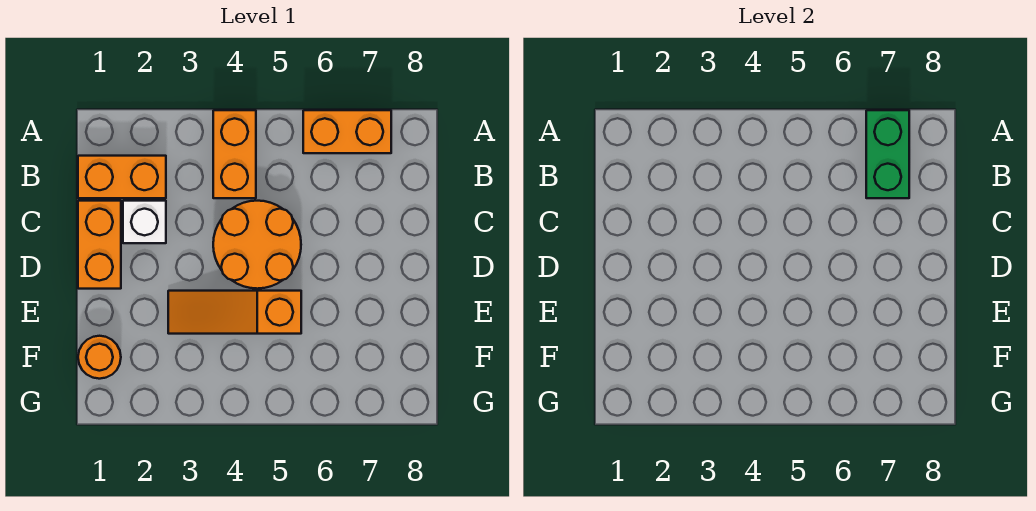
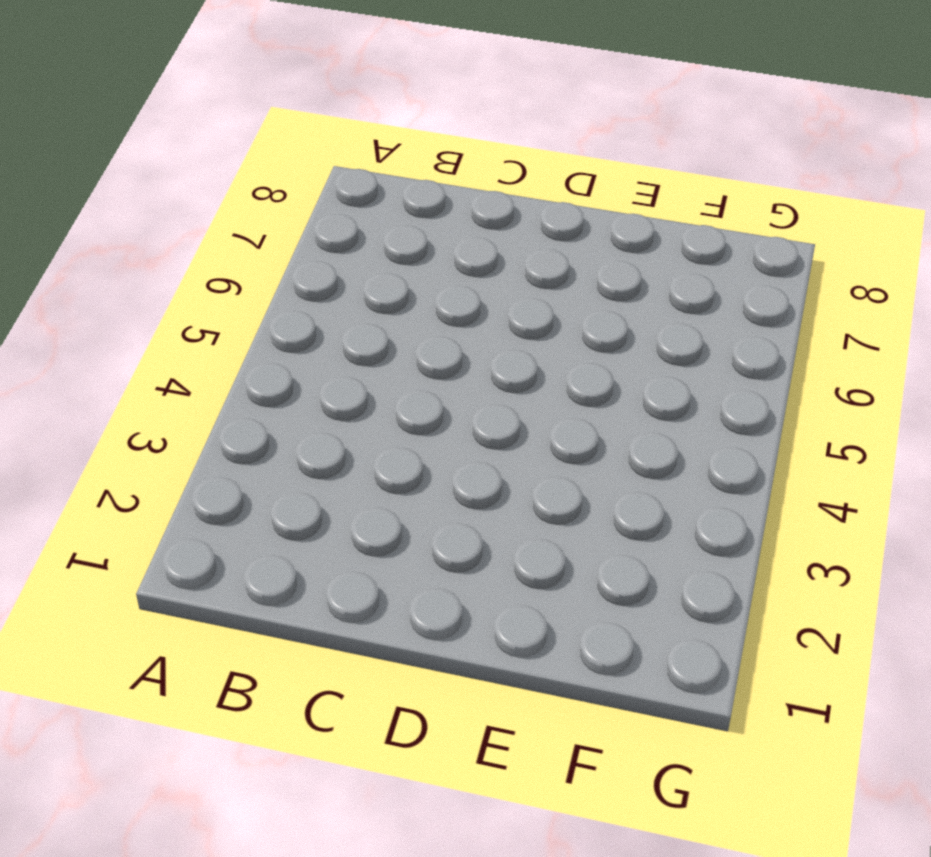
none -> orange 1x2 brick [213,110,256,198]
none -> orange 1x2 brick [303,110,391,153]

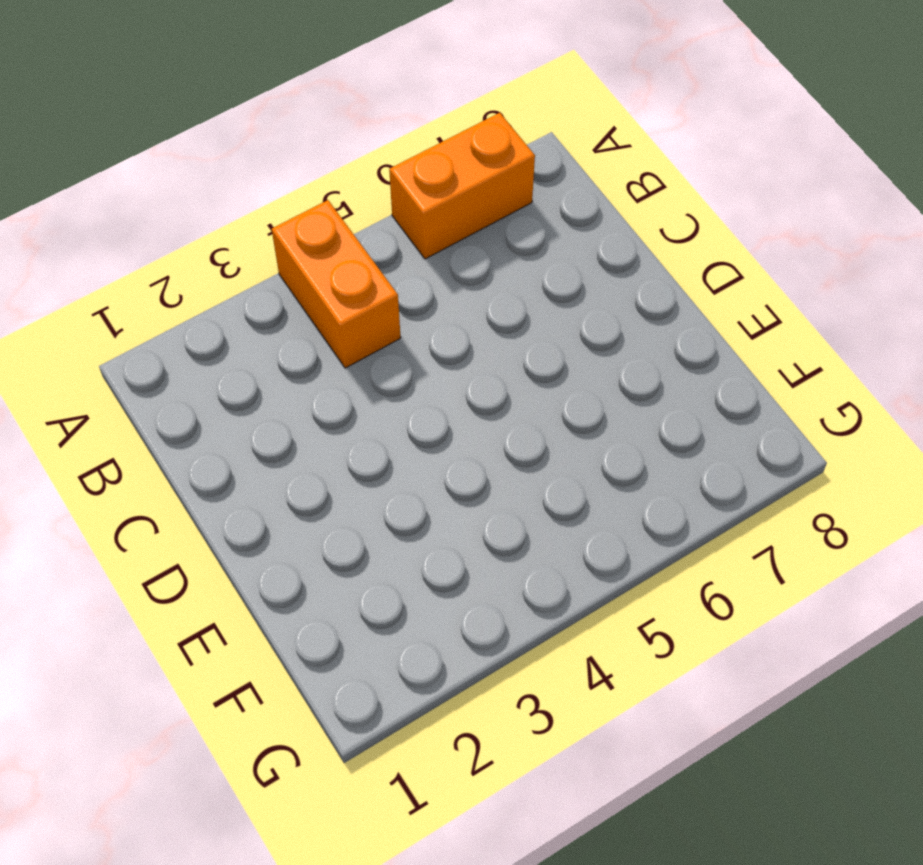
none -> orange 1x2 brick [78,156,166,198]
none -> orange 1x2 brick [78,201,121,289]

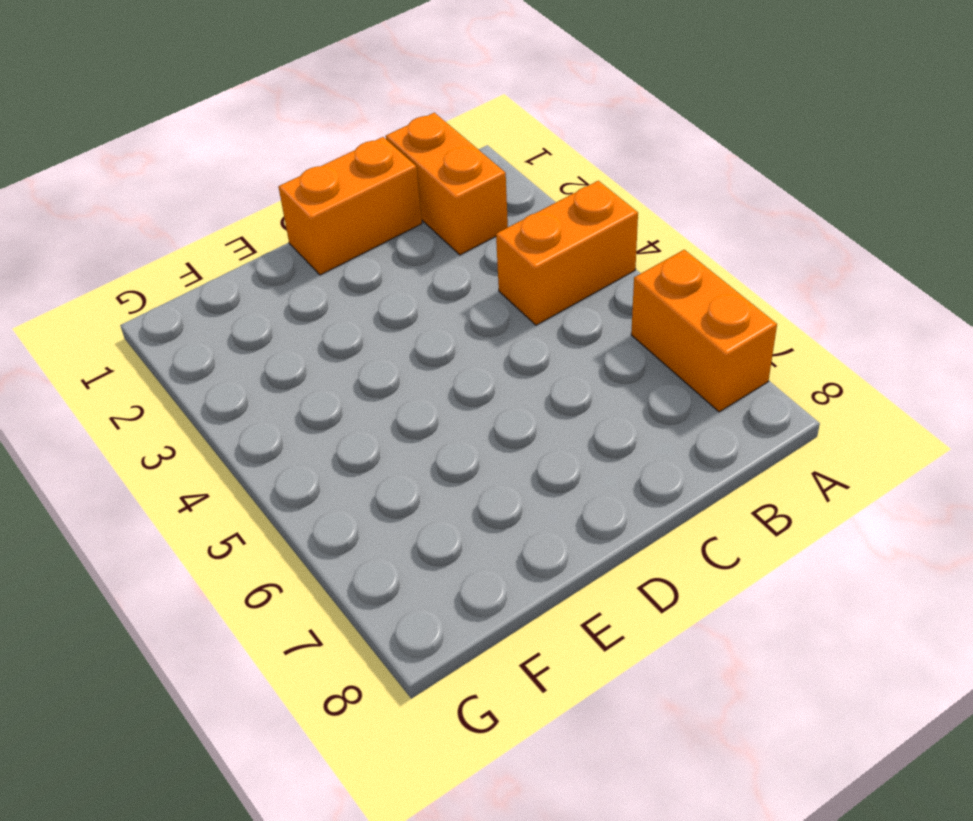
none -> white 1x1 brick [123,201,166,243]
none -> orange 2x2 round brick [213,201,301,289]

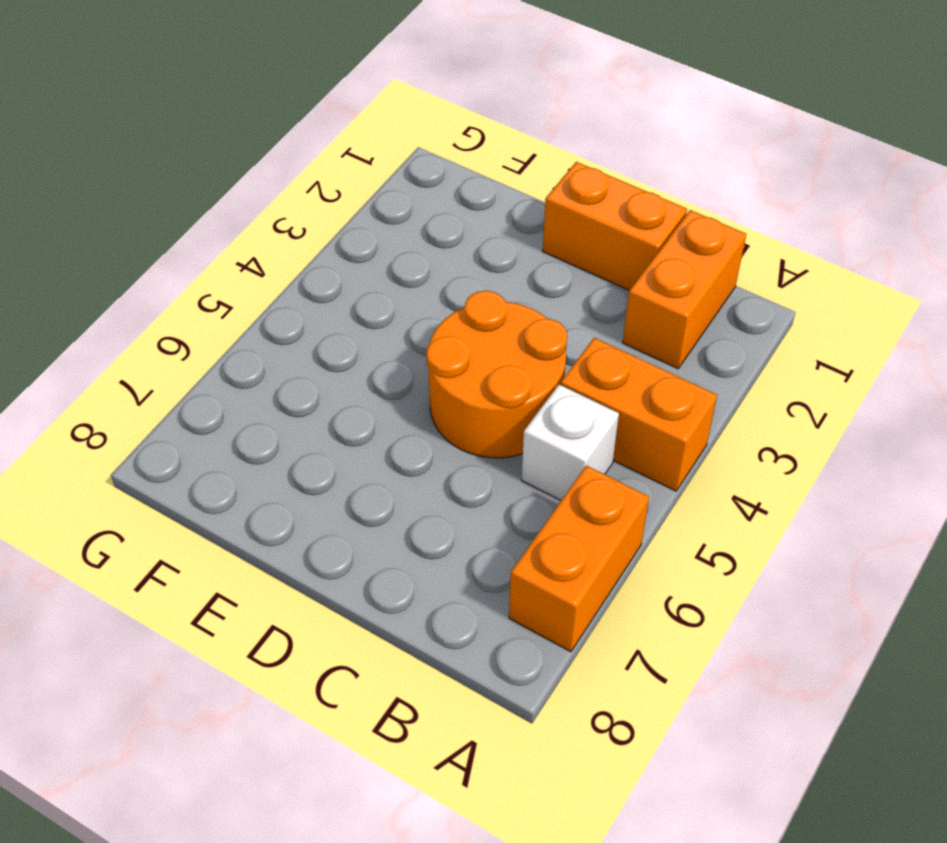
white 1x1 brick [522,385,619,500] -> white 1x1 brick moved to [123,201,166,243]
none -> orange 1x3 slope [168,291,301,334]
none -> orange 1x1 round brick [78,336,121,379]

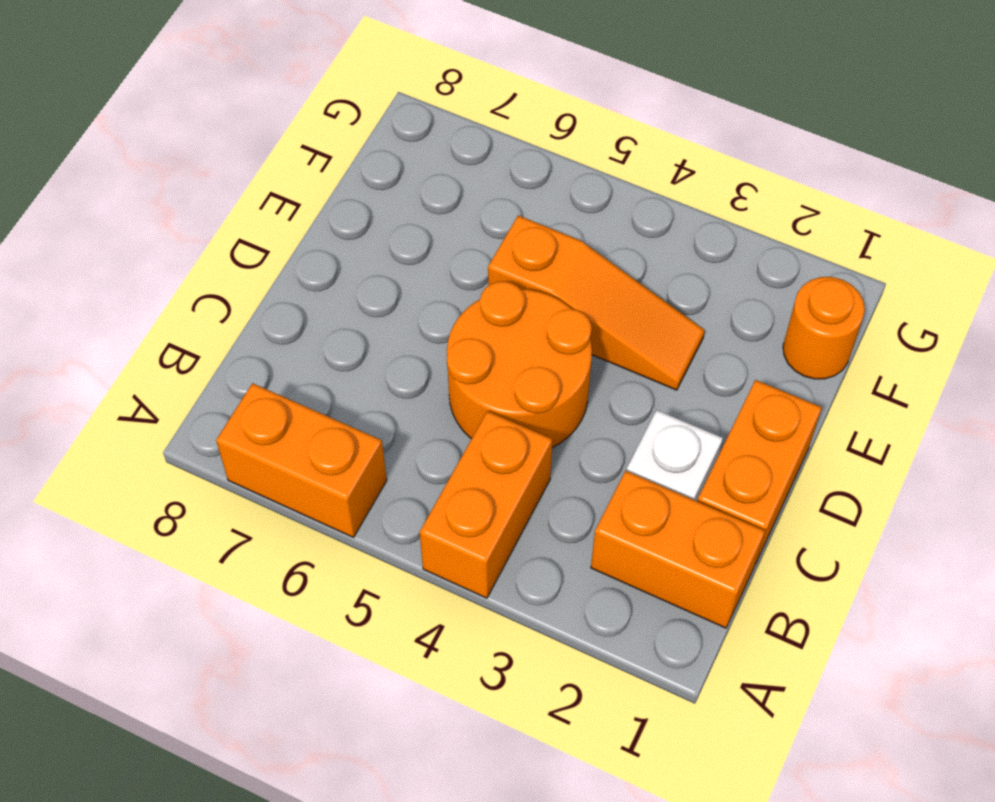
none -> green 1x2 brick [866,110,909,198]

